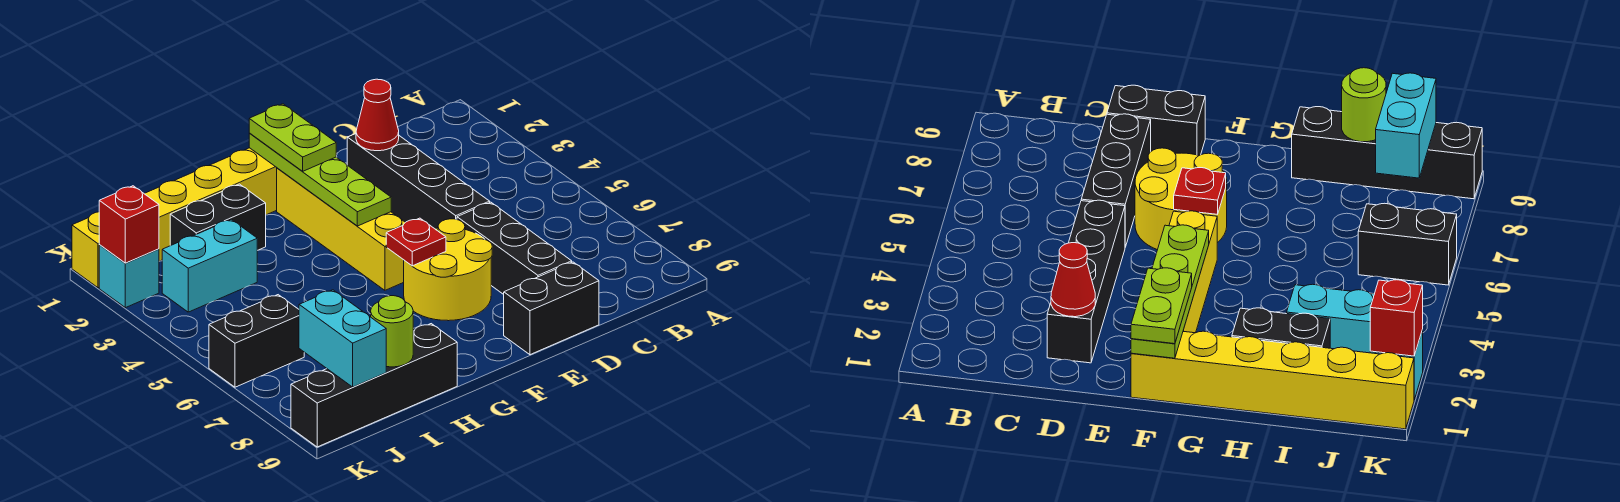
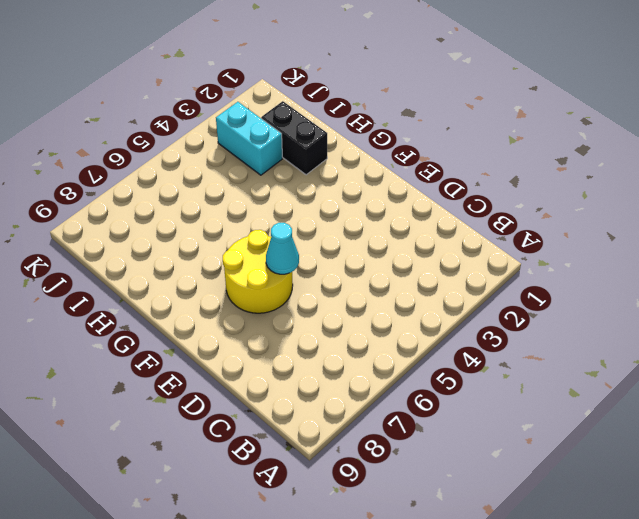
cyan 1x1 cone [266,223,299,274] -> none
none -> black 1x4 brick [347,134,490,229]
none -> black 1x3 brick [457,202,572,295]
none -> black 1x2 brick [504,262,599,355]

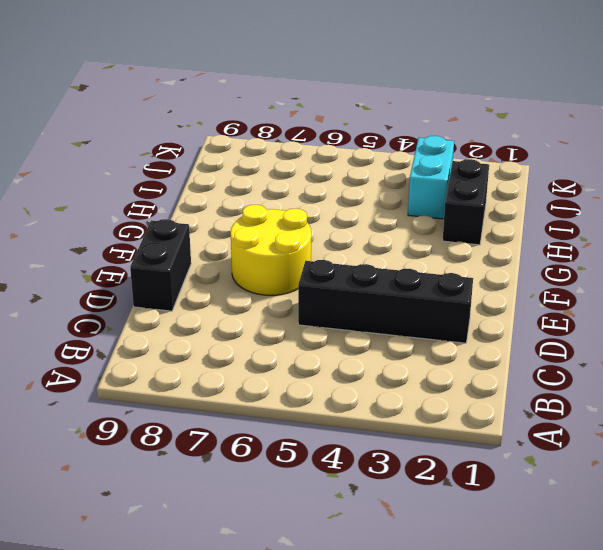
none -> black 1x3 brick [457,202,572,295]
none -> yellow 1x6 brick [72,148,277,288]
none -> yellow 1x4 brick [277,168,405,290]

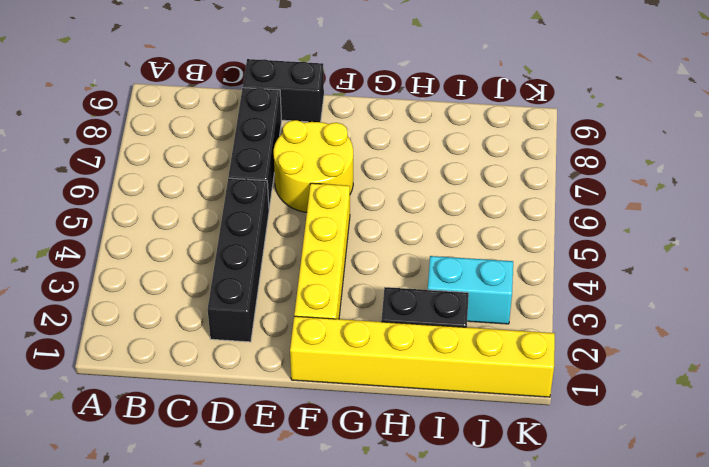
none -> black 1x4 brick [291,324,457,447]
none -> black 1x2 brick [209,295,304,387]
none -> cyan 1x1 brick [99,245,159,308]

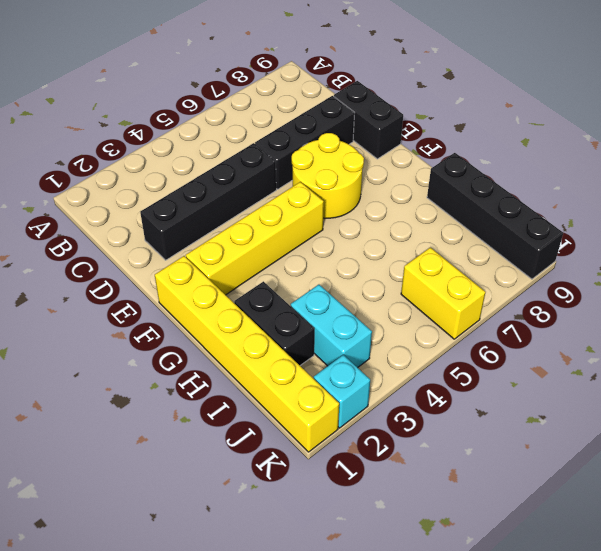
yellow 1x2 brick [401,248,486,339] -> black 1x2 brick [209,295,304,387]
none -> red 1x1 cone [356,79,399,151]
none -> lime 1x4 plate [249,133,391,226]
none -> red 1x1 plate [386,218,446,266]

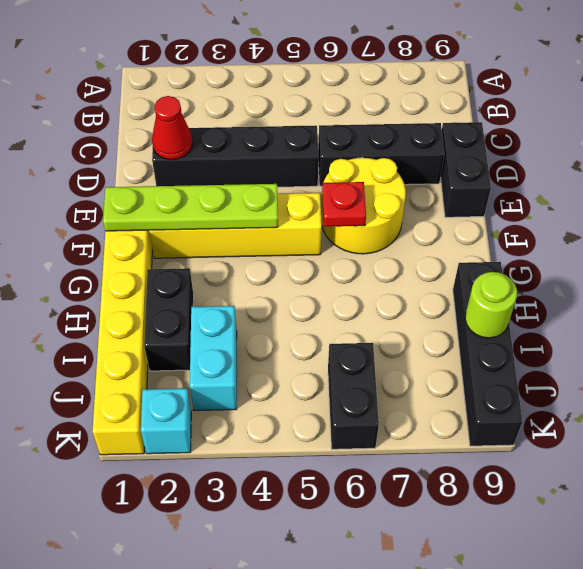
none -> cyan 1x2 brick [299,290,386,387]
none -> red 1x1 brick [99,186,159,263]
none -> lime 1x2 plate [249,104,336,171]

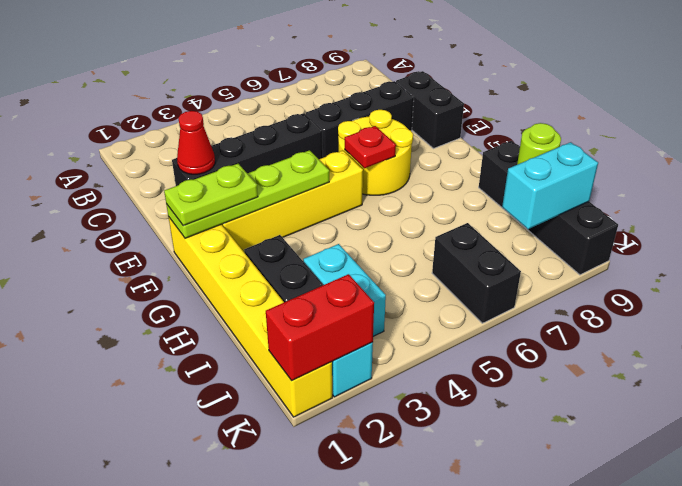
red 1x2 brick [266,274,374,381] -> red 1x1 brick [99,186,159,263]

